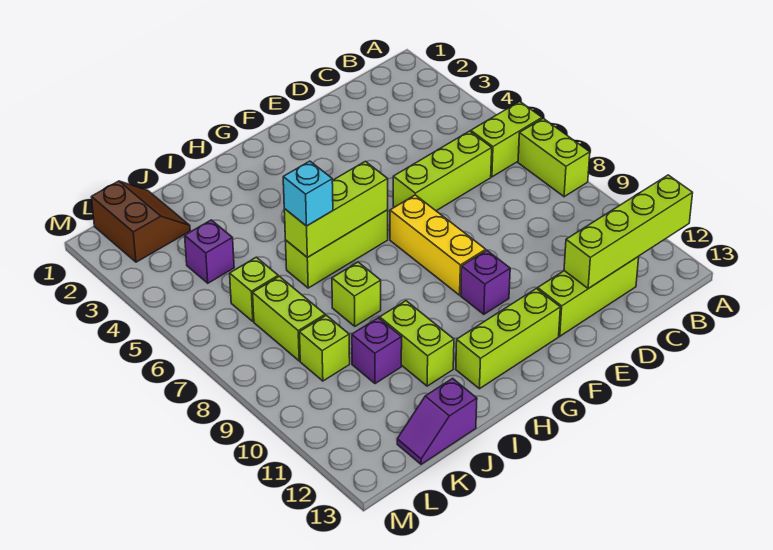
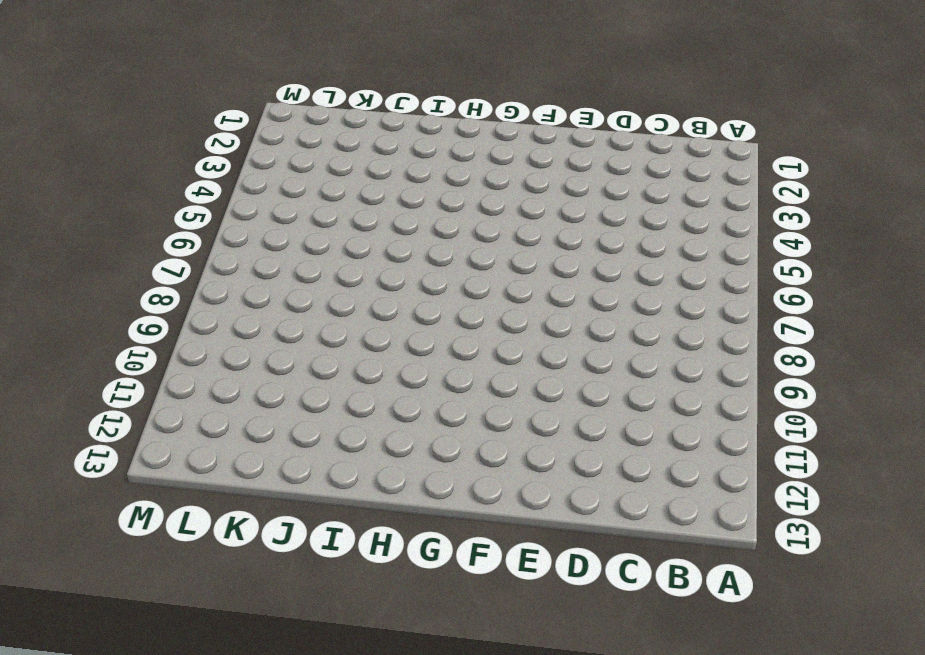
none -> lime 1x2 brick [471,101,542,177]
none -> lime 1x2 brick [518,118,590,197]
none -> lime 1x3 brick [393,131,492,211]

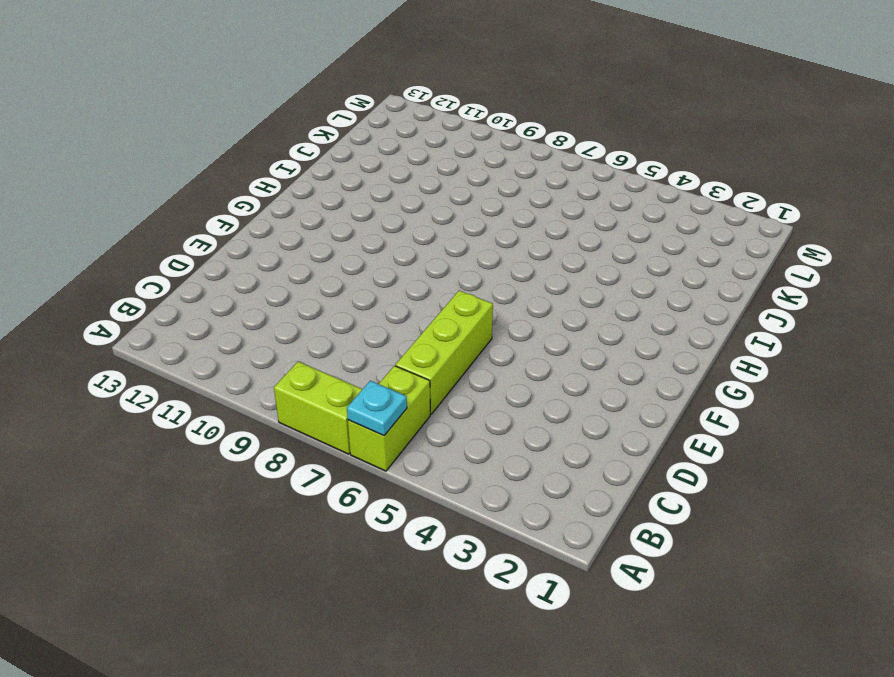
cyan 1x1 plate [347,381,407,436] -> none
none -> lime 1x3 brick [538,257,639,336]
none -> yellow 1x3 brick [390,195,486,295]
none -> purple 1x1 brick [461,250,510,314]

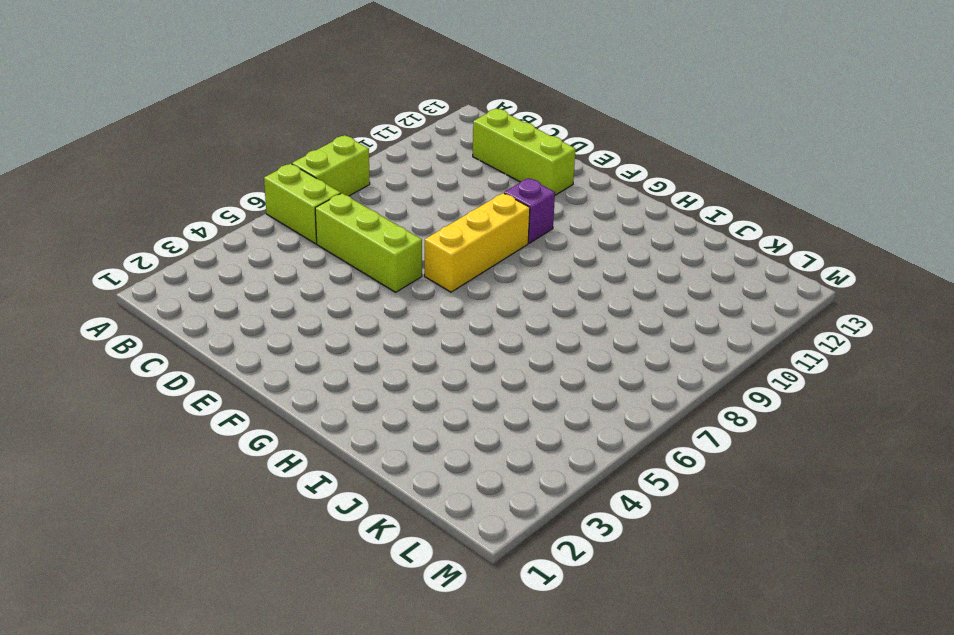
none -> lime 1x3 brick [456,288,560,389]
none -> lime 1x3 brick [285,210,388,288]
none -> lime 1x1 brick [332,262,381,326]

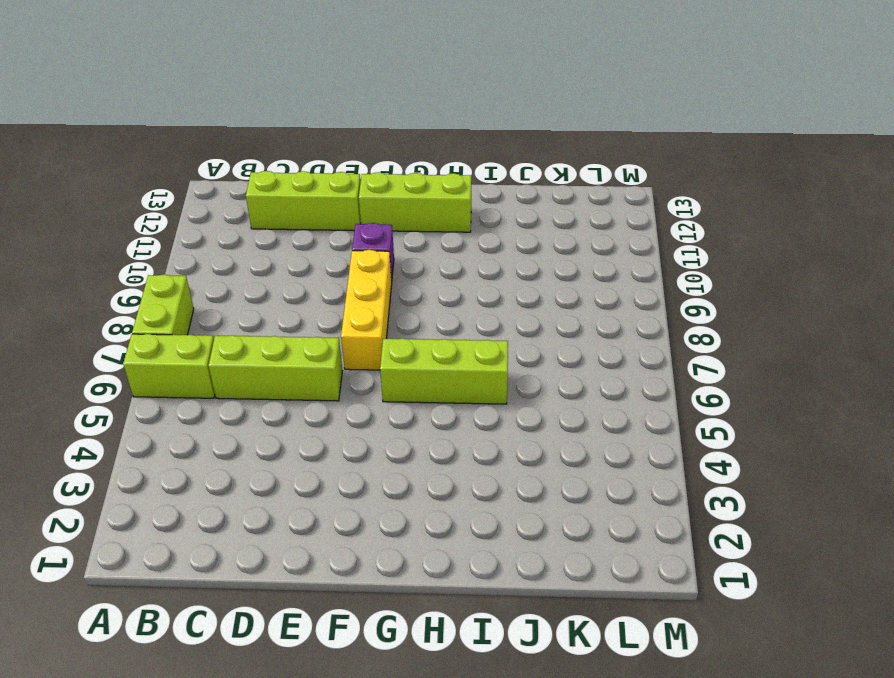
none -> lime 1x1 brick [332,262,381,326]
none -> lime 1x2 brick [380,301,454,386]
none -> purple 1x1 brick [352,318,402,384]

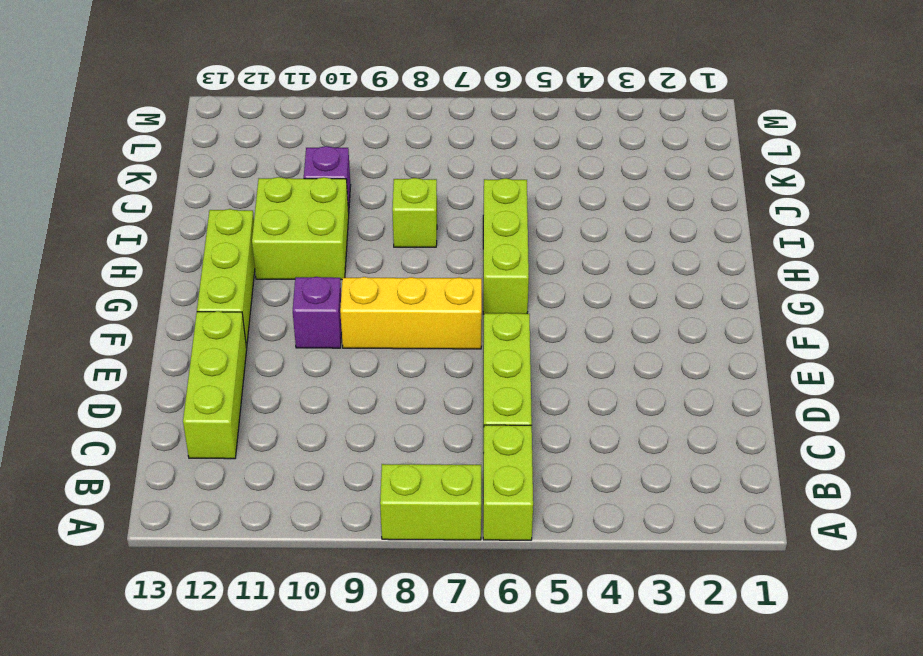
lime 2x2 brick [252,177,349,280] -> lime 1x2 brick [380,301,454,386]
none -> purple 1x2 slope [397,378,477,464]
none -> brown 2x2 slope [91,181,190,262]
none -> purple 1x1 brick [185,220,234,283]

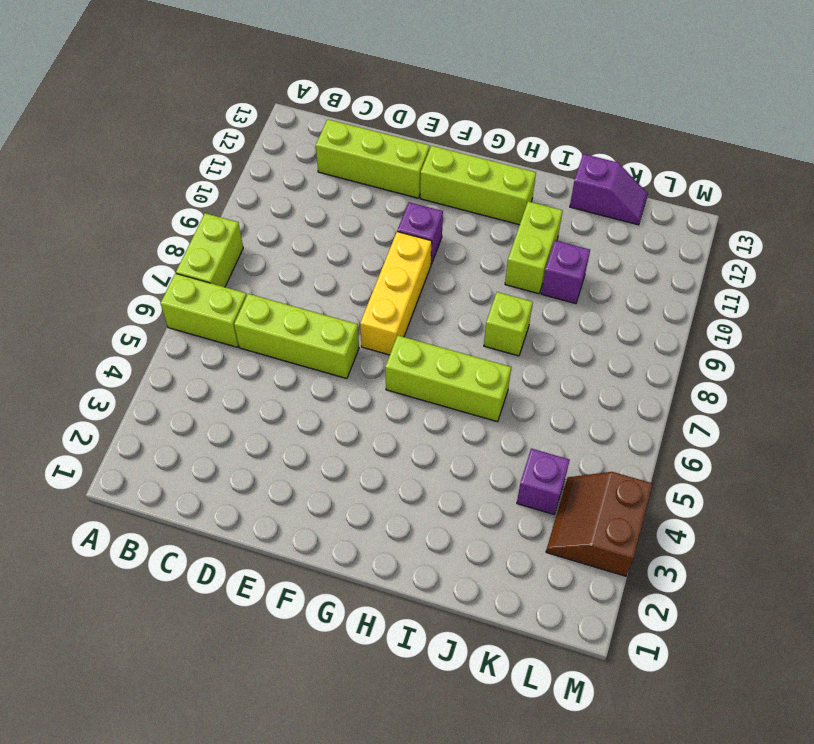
brown 2x2 slope [546,472,652,576] -> brown 2x2 slope moved to [91,181,190,262]
none -> lime 1x1 brick [230,257,279,321]
none -> lime 1x2 brick [253,276,325,361]
none -> lime 1x1 brick [299,315,350,381]

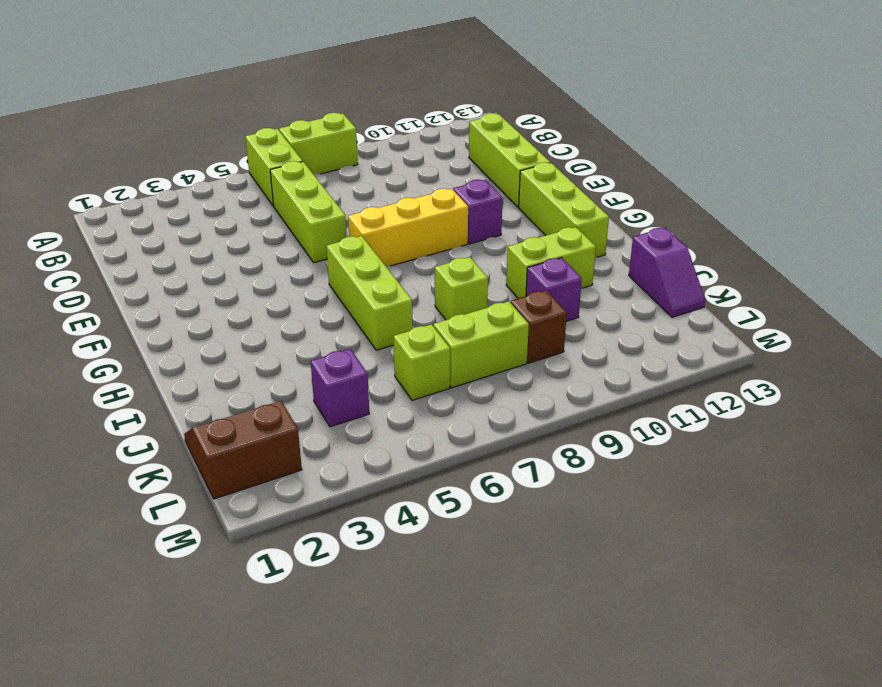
brown 1x1 brick [511,290,567,363] -> lime 1x1 brick [299,315,350,381]
none -> lime 1x4 brick [564,175,693,288]
none -> lime 1x3 brick [284,161,388,257]
none -> cyan 1x1 brick [283,161,333,226]

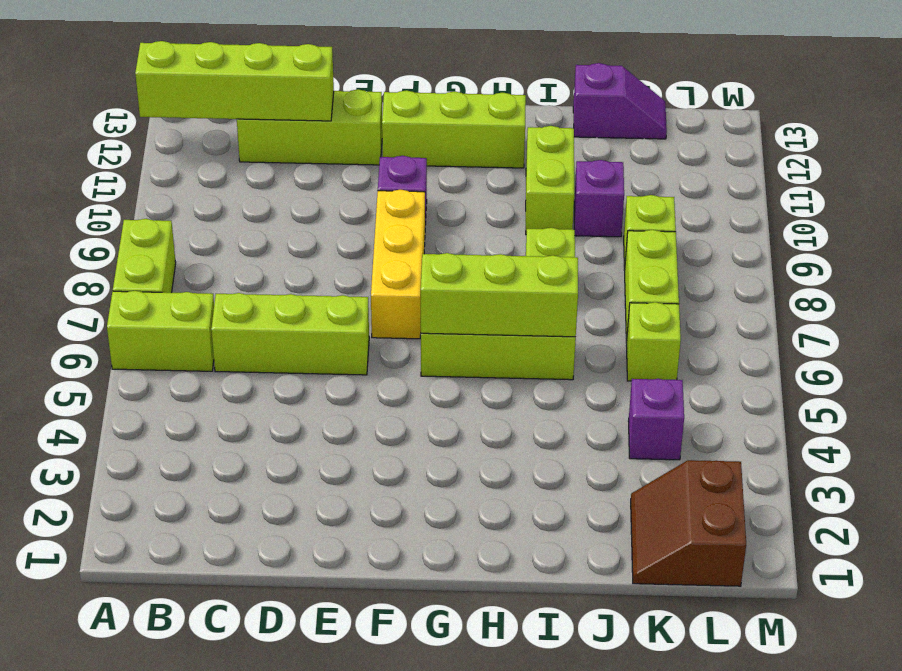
none -> cyan 1x1 brick [283,161,333,226]

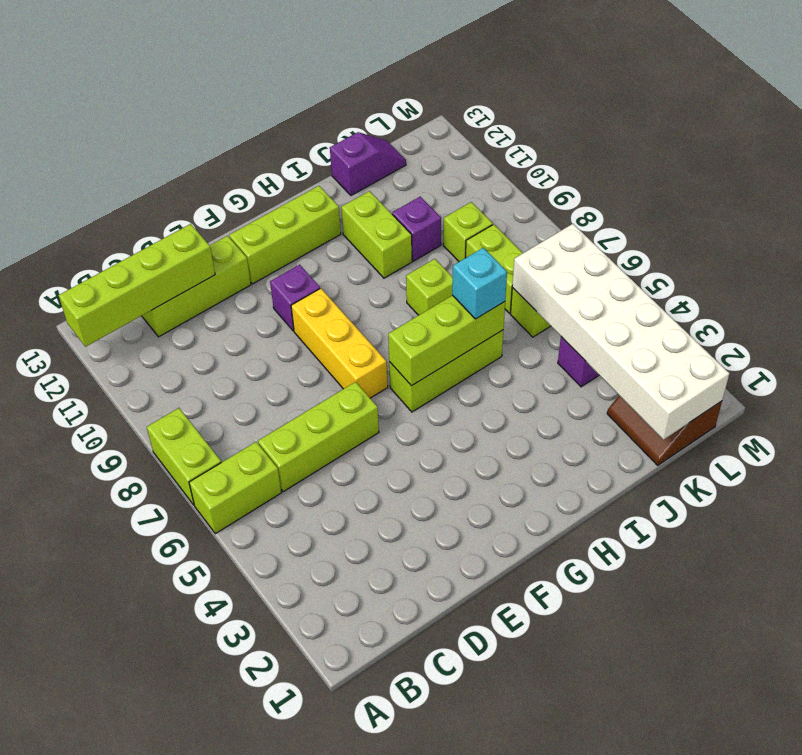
white 2x6 brick [512,224,729,440] -> none

